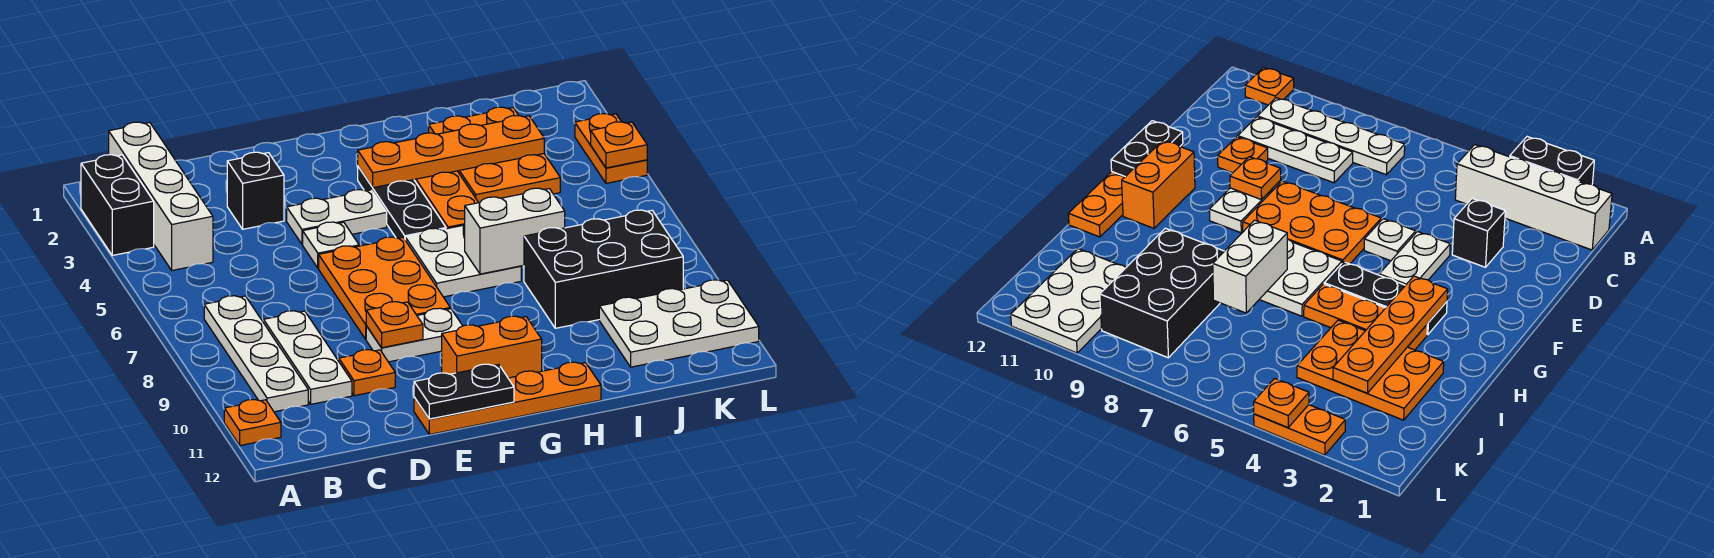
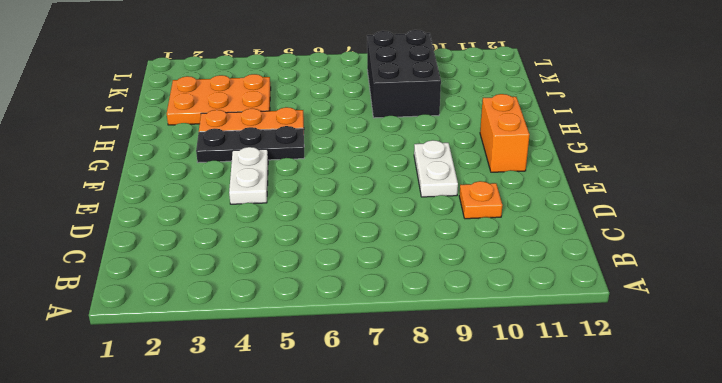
none -> black 1x2 brick [81,155,154,255]
none -> orange 1x1 plate [224,400,281,446]
none -> white 1x4 brick [109,122,213,270]

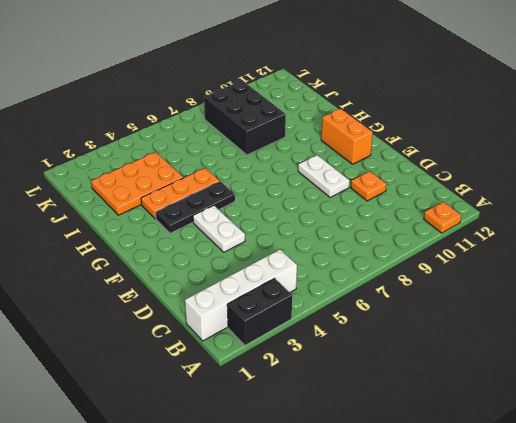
none -> white 1x4 plate [204,296,308,412]
none -> white 1x3 plate [264,311,352,404]
none -> black 1x1 brick [227,152,284,229]

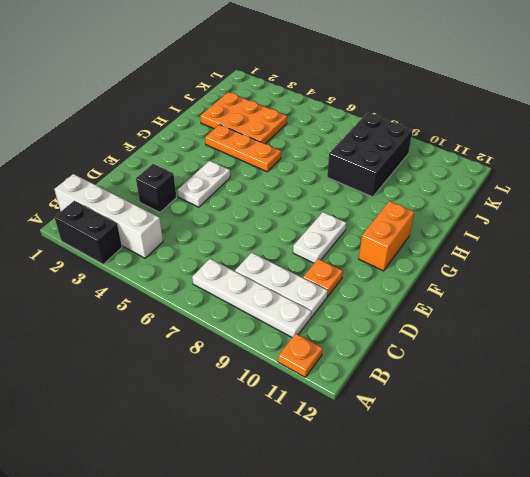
none -> white 1x1 plate [303,222,359,268]
none -> orange 2x3 plate [319,237,450,339]
none -> orange 1x4 plate [414,362,601,434]

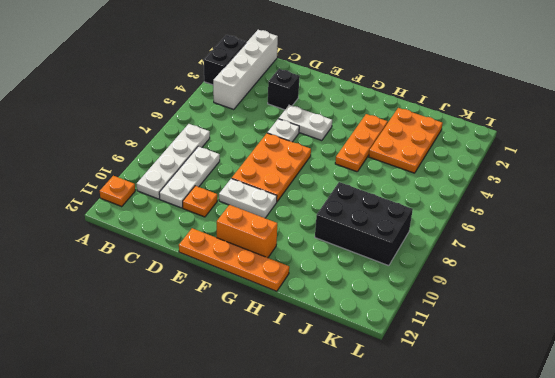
none -> black 1x3 plate [358,167,446,239]
none -> white 2x2 plate [405,225,521,297]
none -> white 2x3 plate [599,280,759,367]

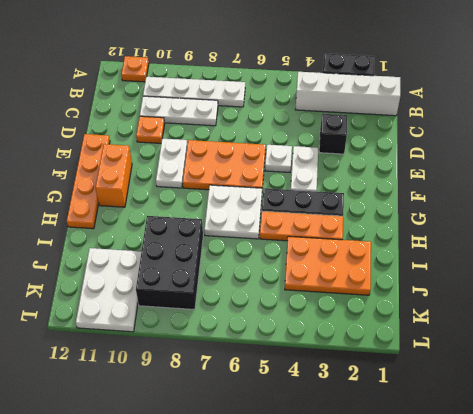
none -> orange 1x2 plate [575,114,647,183]
none -> orange 1x1 plate [366,302,423,348]
none -> black 1x2 plate [414,364,514,419]

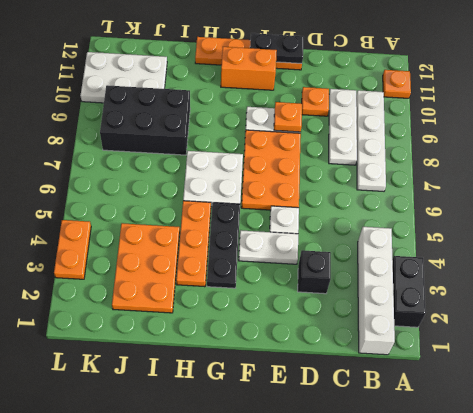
none -> orange 1x4 plate [358,116,544,188]
none -> white 1x2 brick [465,188,565,274]
none -> orange 1x1 plate [591,122,647,168]

